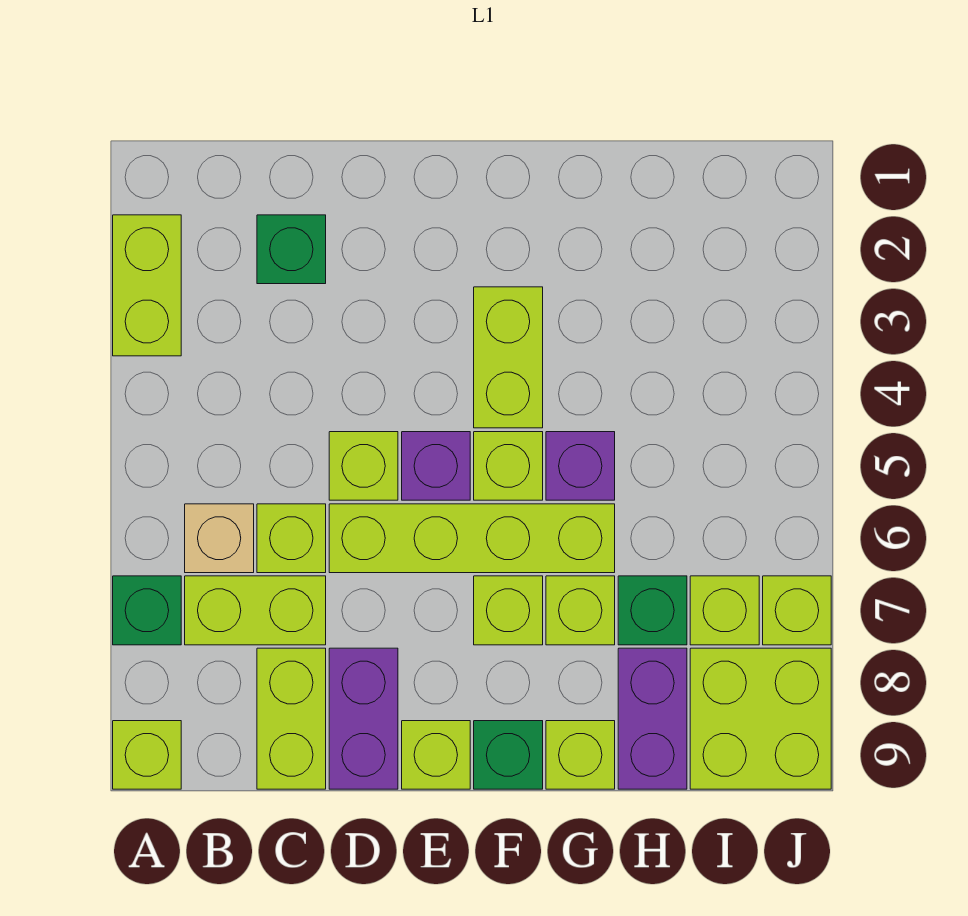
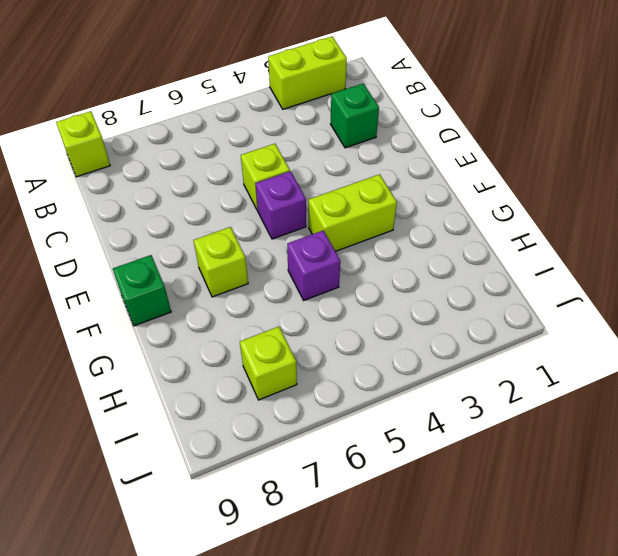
none -> green 1x1 brick [113,576,181,645]
none -> tan 1x1 brick [185,504,254,573]
none -> lime 1x2 brick [185,576,326,645]

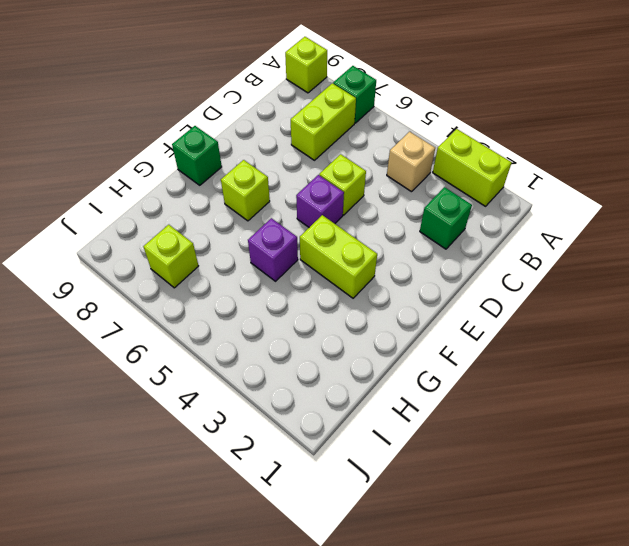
tan 1x1 brick [387,132,435,192] -> tan 1x1 brick moved to [185,504,254,573]
none -> lime 1x1 brick [257,504,326,573]
none -> lime 1x2 brick [257,648,326,789]
none -> lime 1x4 brick [329,504,615,573]

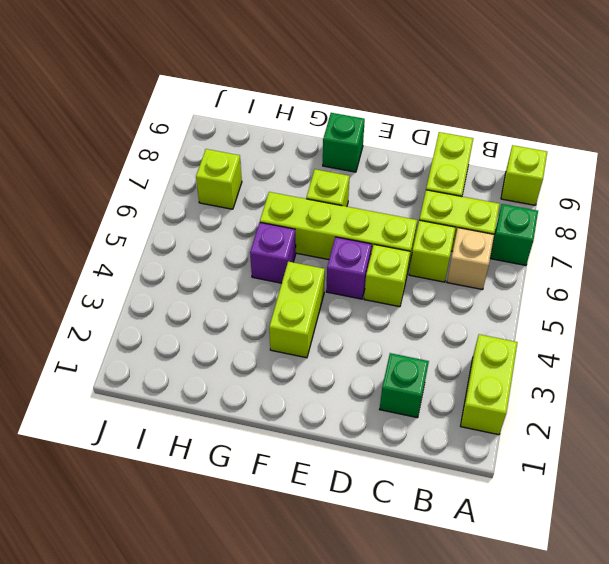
none -> purple 1x2 brick [329,648,398,789]
none -> lime 1x1 brick [402,721,470,789]
none -> lime 1x1 brick [474,432,543,500]

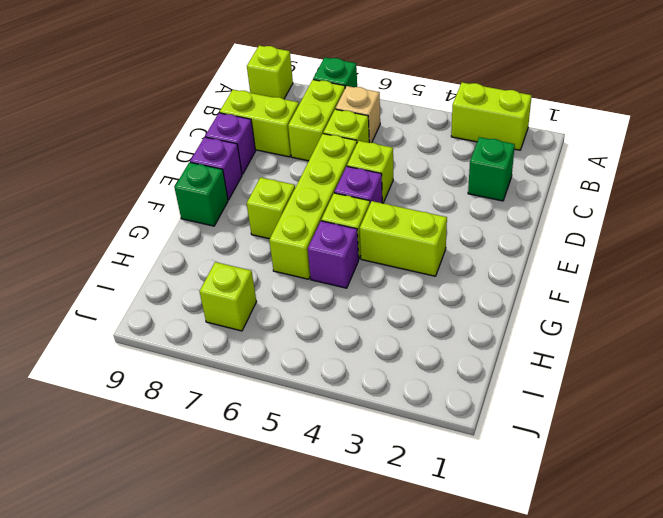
purple 1x1 brick [205,113,255,174] -> purple 1x2 brick [329,648,398,789]
purple 1x1 brick [190,137,242,200] -> lime 1x1 brick [402,721,470,789]
none -> lime 1x1 brick [546,576,615,645]
none -> lime 1x1 brick [546,721,615,789]
none -> green 1x1 brick [618,576,687,645]

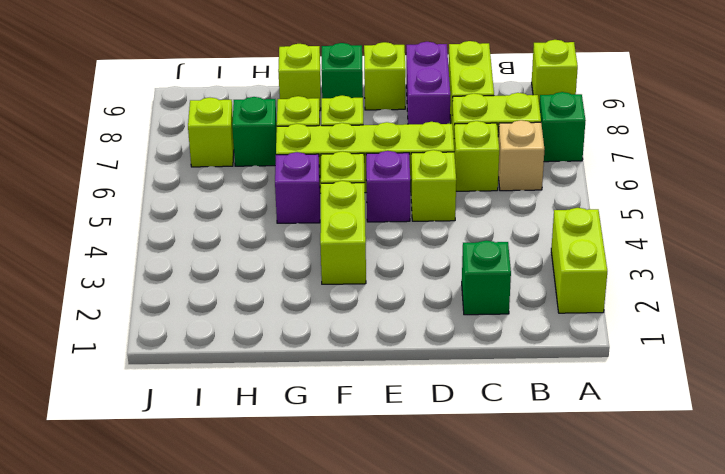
none -> purple 1x2 brick [618,648,687,789]
none -> lime 2x2 brick [690,648,831,789]
none -> lime 1x1 brick [763,576,831,645]

